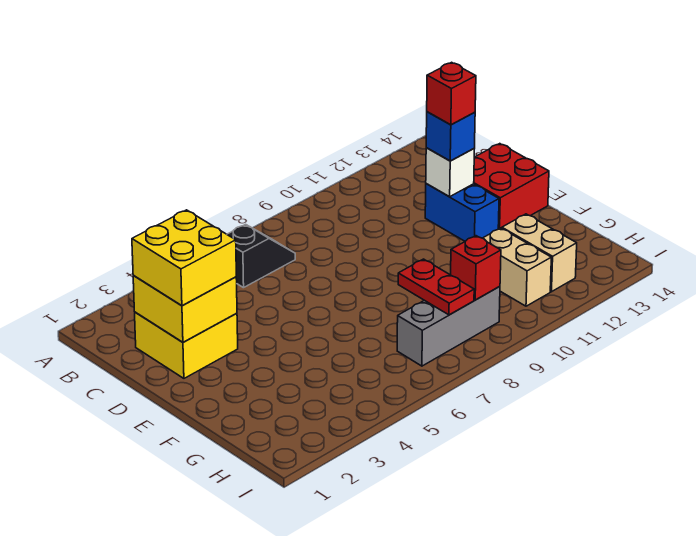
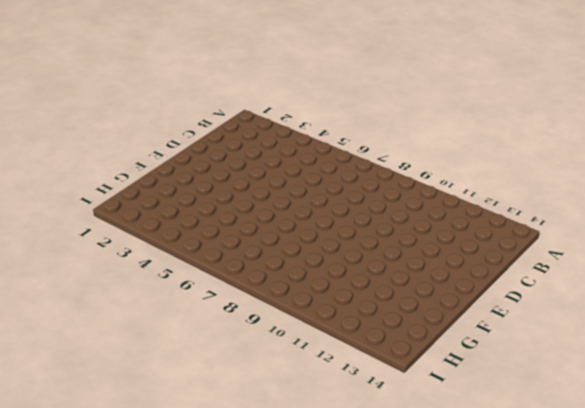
none -> black 1x2 slope [227,224,295,288]
none -> yellow 2x2 brick [135,312,238,378]
none -> blue 1x2 brick [425,184,499,241]

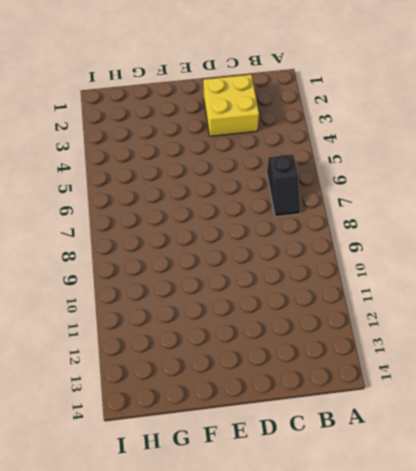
none -> blue 1x2 brick [425,184,499,241]
none -> red 2x2 brick [474,144,549,229]
none -> tan 1x2 brick [483,228,551,306]

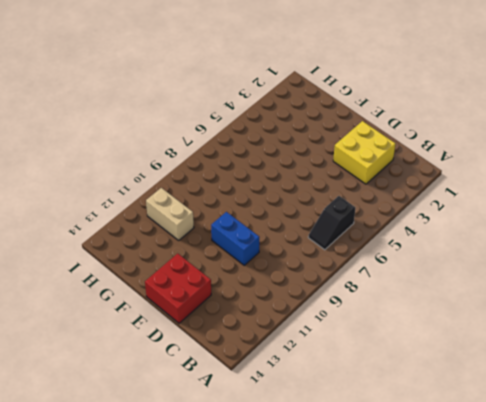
blue 1x2 brick [211,212,259,265] -> blue 1x2 brick moved to [425,184,499,241]
none -> tan 1x2 brick [502,214,577,292]
none -> grey 1x3 brick [397,287,500,366]
none -> yellow 2x2 brick [133,275,237,342]

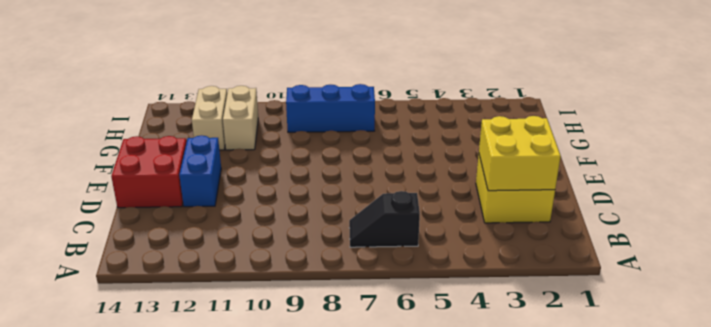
blue 1x3 brick [286,84,375,132] -> grey 1x3 brick [397,287,500,366]
none -> white 1x1 brick [426,148,474,197]
none -> red 1x2 plate [398,259,474,315]
none -> red 1x1 brick [451,236,501,300]

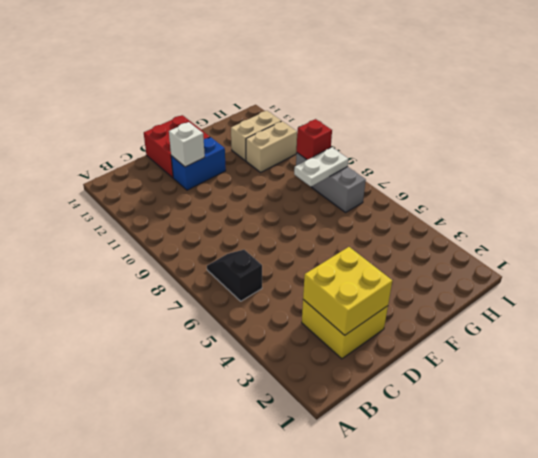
white 1x2 plate [294,147,348,186] -> red 1x2 plate [398,259,474,315]
none -> yellow 2x2 brick [132,210,236,306]
none -> blue 1x1 brick [426,112,475,161]
none -> red 1x1 brick [427,62,476,125]

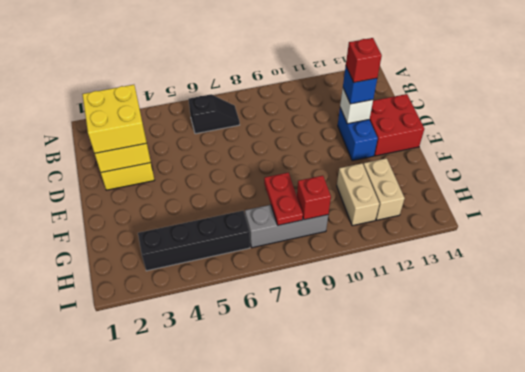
black 1x4 brick [138,211,250,271] -> none

